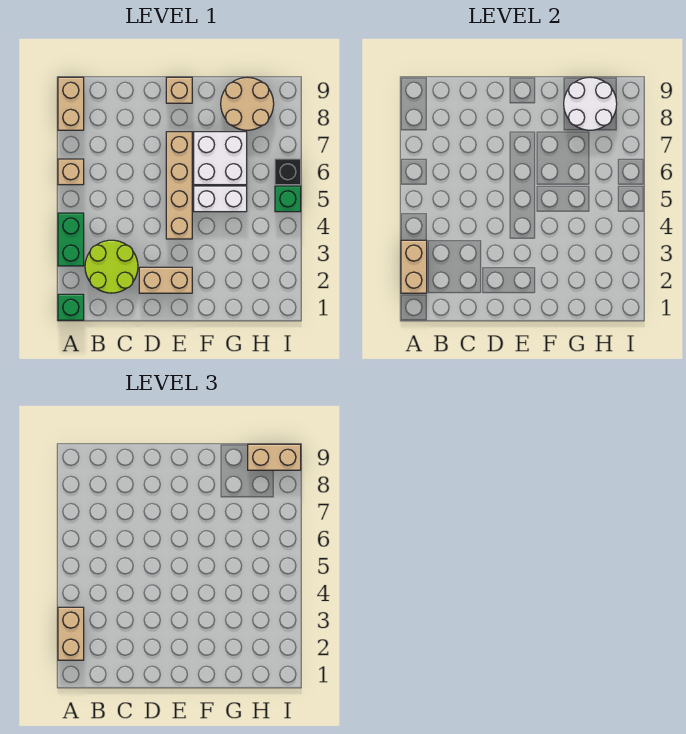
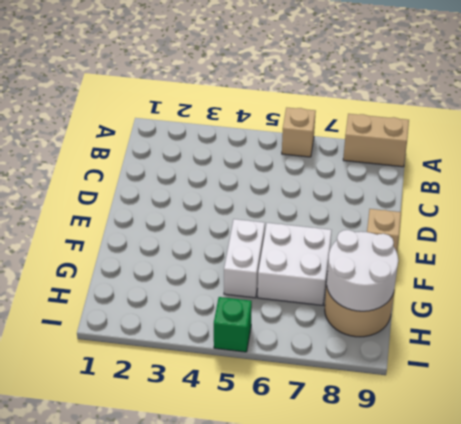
none -> green 1x1 brick [58,294,84,320]
none -> green 1x2 brick [58,213,84,266]
none -> lime 2x2 round brick [85,240,138,293]

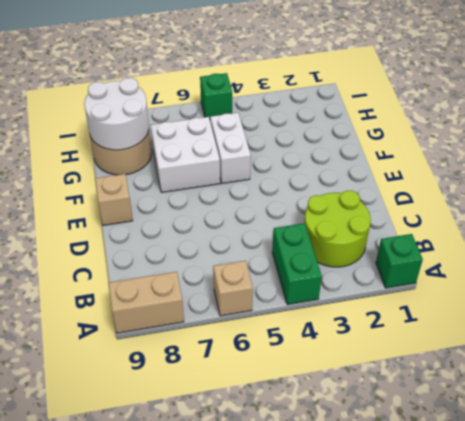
green 1x2 brick [272,223,322,305] -> green 1x2 brick turned to [58,213,84,266]
none -> tan 1x2 brick [139,267,192,293]
none -> tan 1x4 brick [166,132,192,239]
none -> black 1x1 brick [275,159,301,185]

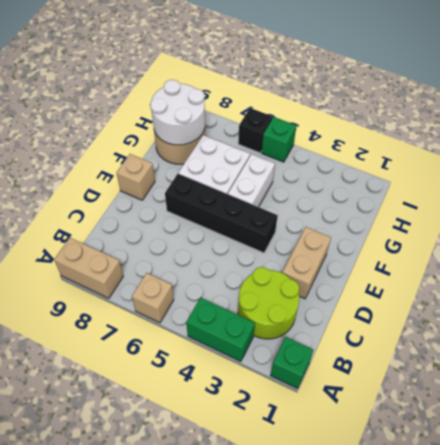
black 1x4 brick [165,174,278,253] -> tan 1x4 brick [166,132,192,239]
none -> tan 1x2 brick [401,240,427,293]
none -> tan 1x2 brick [58,607,84,660]
none -> tan 1x2 brick [248,444,301,470]

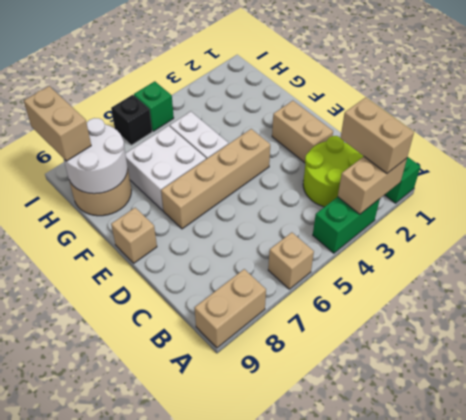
tan 1x2 brick [340,97,414,173] -> tan 1x2 brick turned to [58,607,84,660]

